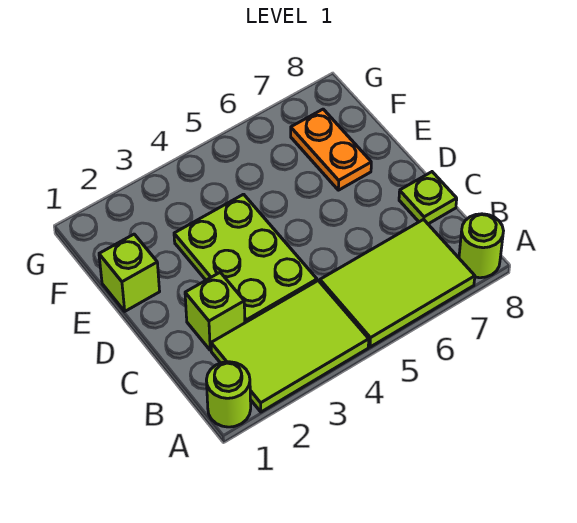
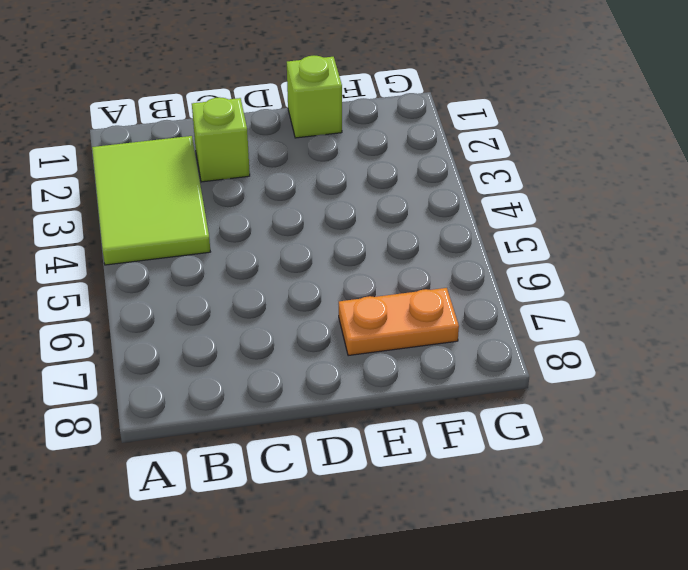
none -> lime 1x1 round brick [206,362,251,427]
none -> lime 2x3 tile [320,220,475,347]

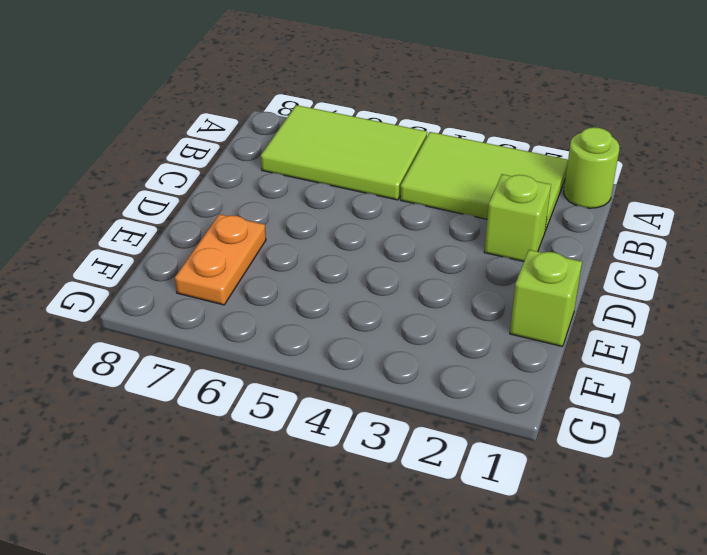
none -> lime 1x1 round brick [459,214,503,278]
none -> lime 2x3 plate [174,194,317,323]

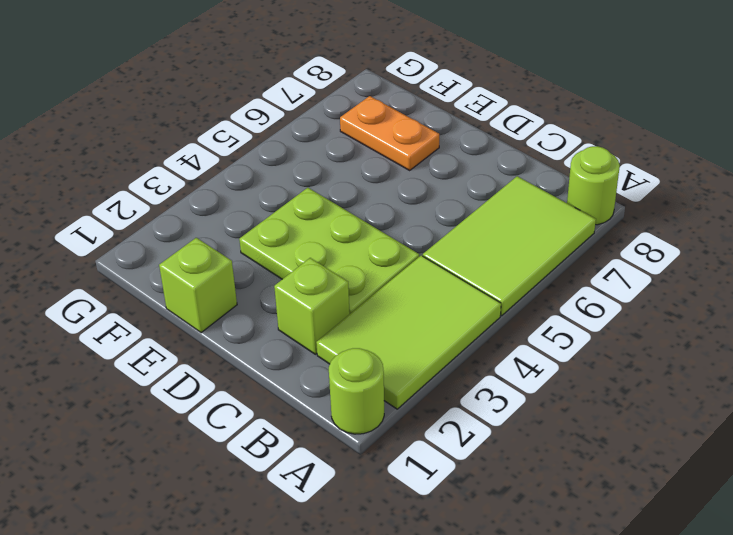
none -> lime 1x1 plate [399,172,457,224]

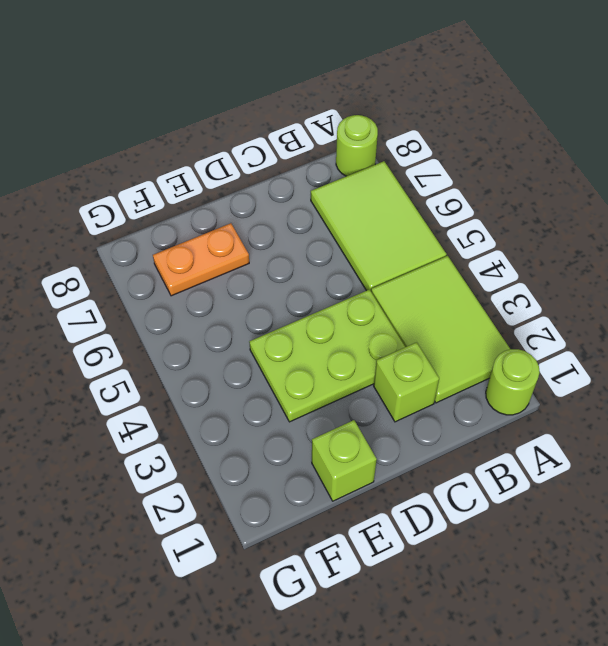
none -> lime 1x1 plate [399,172,457,224]

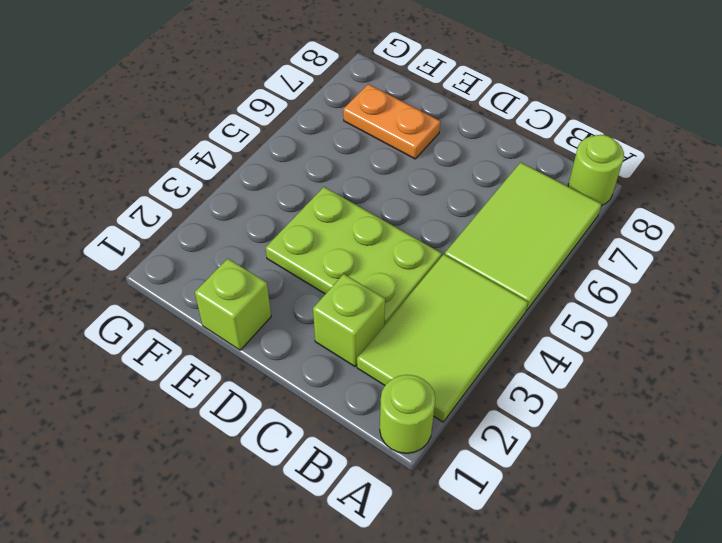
none -> lime 1x1 plate [399,172,457,224]

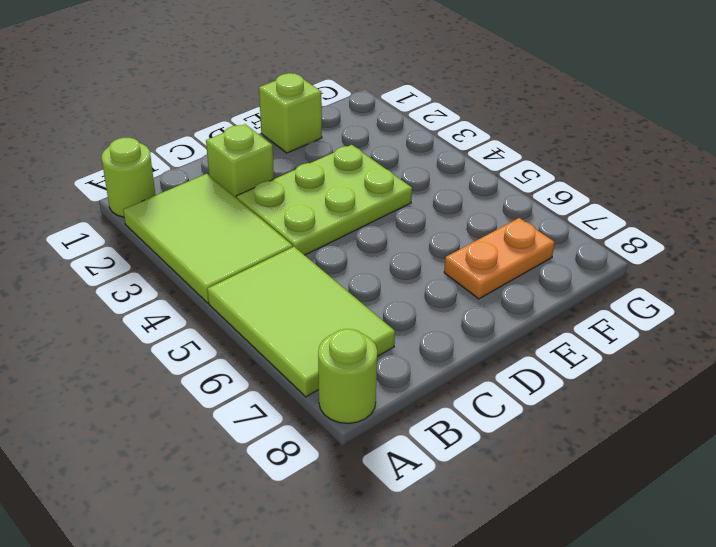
none -> lime 1x1 plate [399,172,457,224]

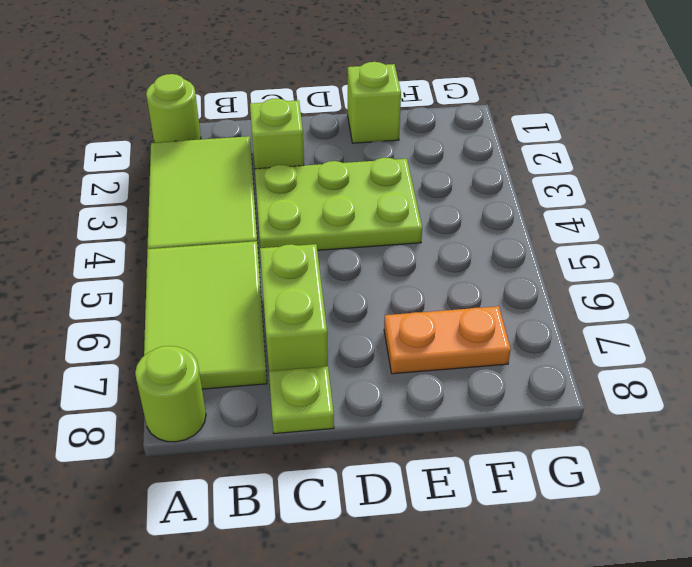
lime 1x2 brick [260,244,328,371] -> none

